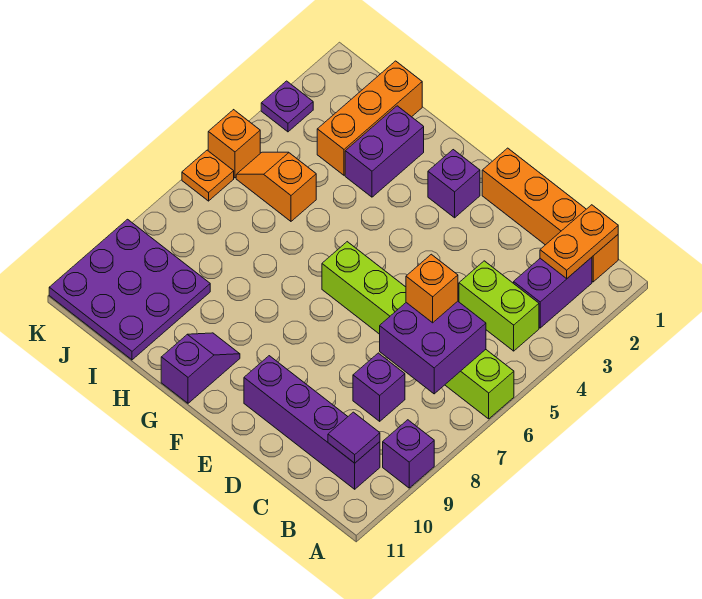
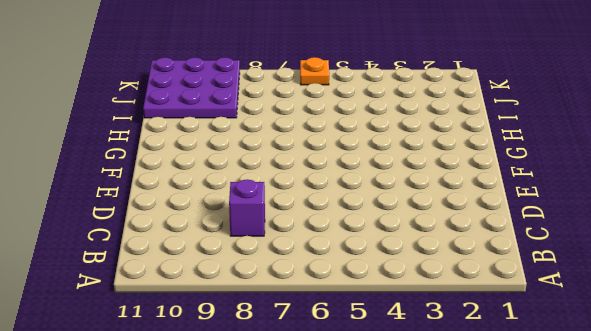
none -> lime 1x6 brick [322,242,514,419]
none -> purple 1x1 brick [383,420,434,488]
none -> orange 1x4 brick [482,148,618,282]

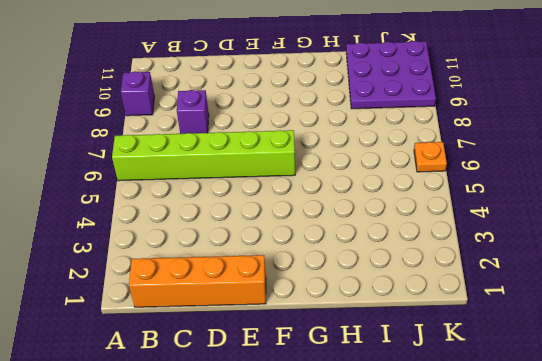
none -> purple 1x2 brick [514,257,592,328]
none -> lime 1x2 brick [459,261,539,351]
none -> purple 1x4 brick [244,356,380,489]

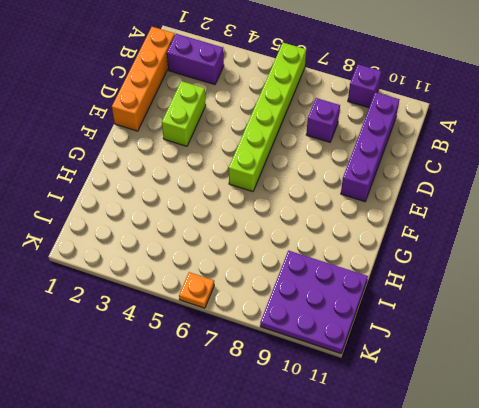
lime 1x2 brick [162,81,206,146] -> lime 1x2 brick moved to [459,261,539,351]
none -> purple 1x1 brick [428,150,480,218]
none -> purple 1x2 slope [161,333,240,403]
none -> purple 1x2 brick [345,106,424,197]

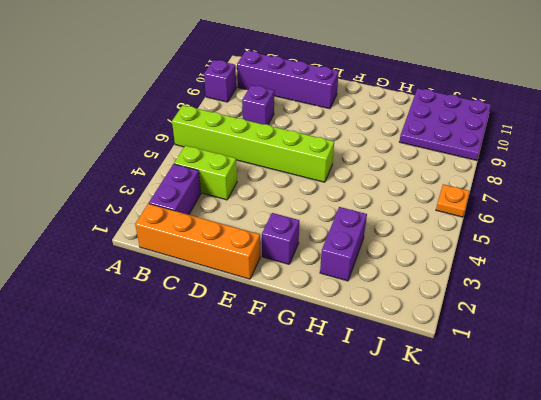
none -> purple 1x2 slope [161,333,240,403]
none -> orange 1x3 brick [317,61,422,175]
none -> orange 1x2 slope [236,152,316,221]

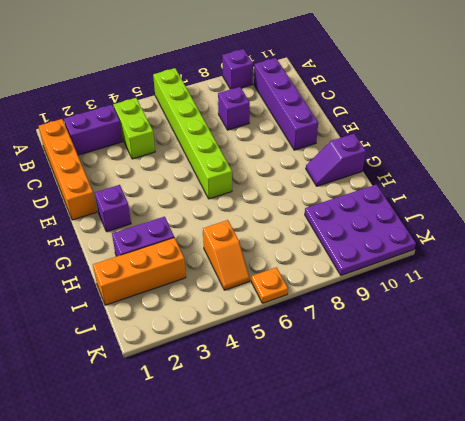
none -> purple 1x1 plate [261,81,313,132]
none -> orange 1x1 brick [208,110,260,178]
none -> orange 1x2 plate [540,205,618,278]

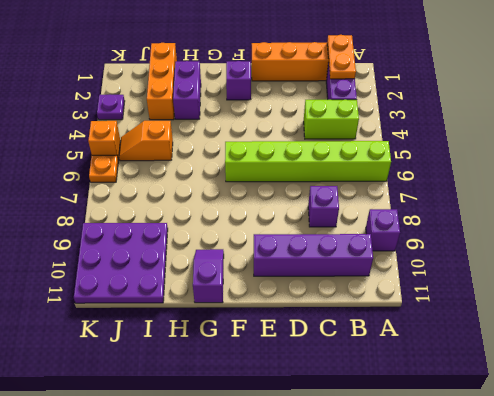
none -> purple 2x2 brick [380,301,486,394]
none -> purple 1x1 tile [328,412,380,463]
none -> orange 1x1 brick [406,254,458,323]

